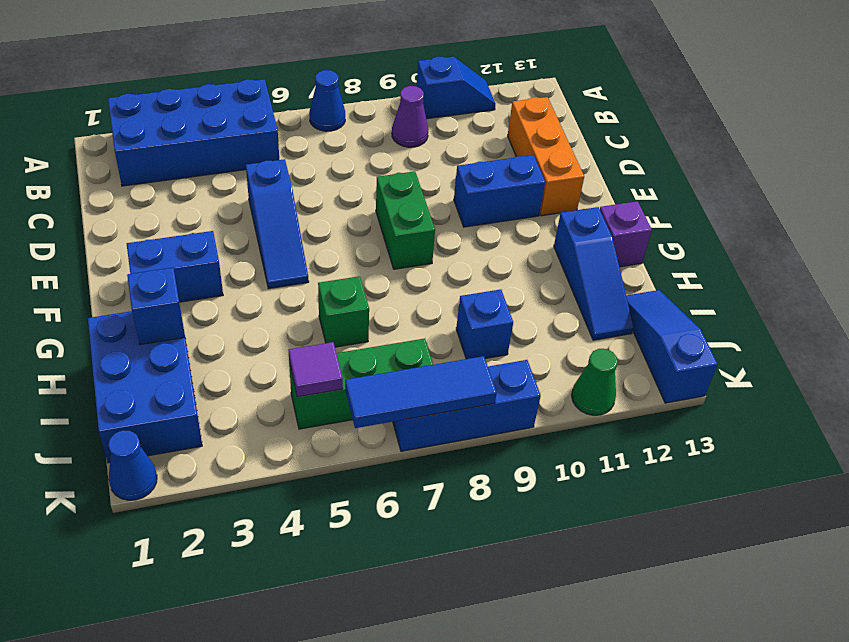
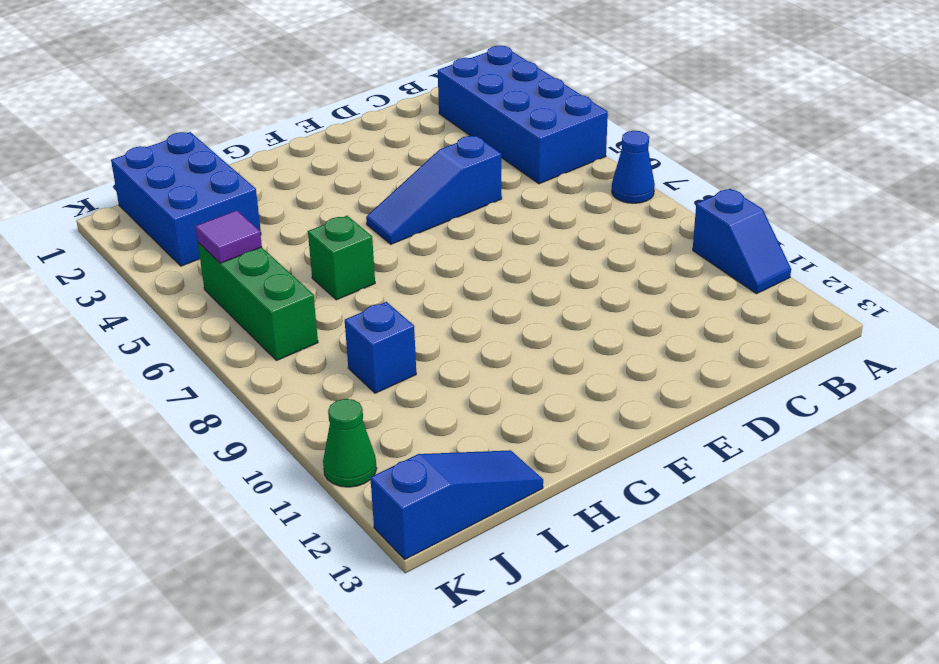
blue 2x3 brick [111,132,261,266] -> blue 2x3 brick turned to [88,311,202,463]
none -> purple 1x1 cone [392,86,428,147]
none -> orange 1x3 brick [508,97,584,216]
none -> green 1x2 brick [376,171,435,269]

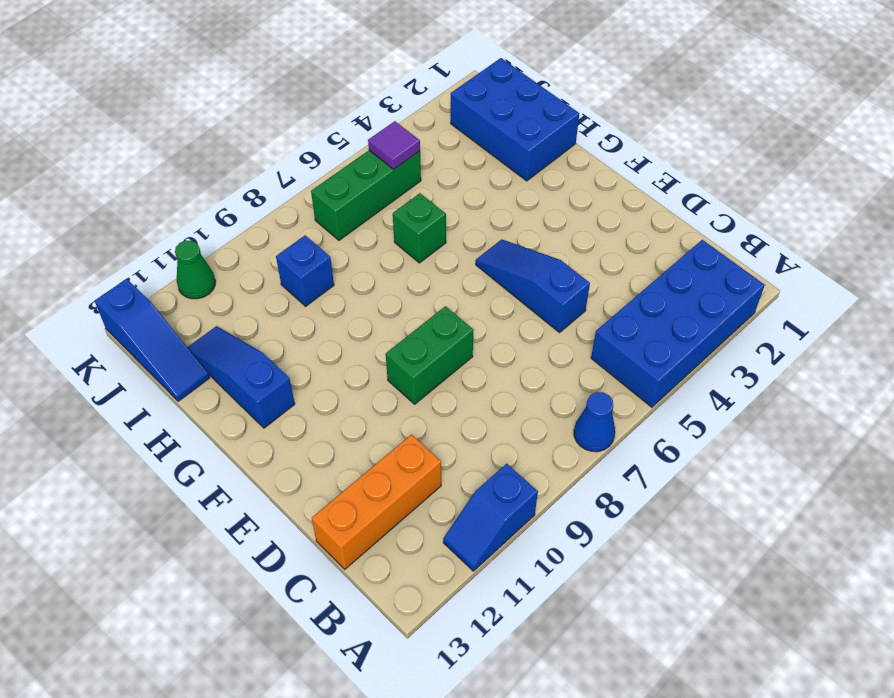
orange 1x3 brick [312,434,441,569] -> orange 1x3 brick turned to [508,97,584,216]
green 1x2 brick [386,306,473,404] -> green 1x2 brick turned to [376,171,435,269]
none -> purple 1x1 cone [392,86,428,147]
none -> blue 1x2 brick [454,155,545,227]
none -> blue 1x2 brick [127,231,223,302]

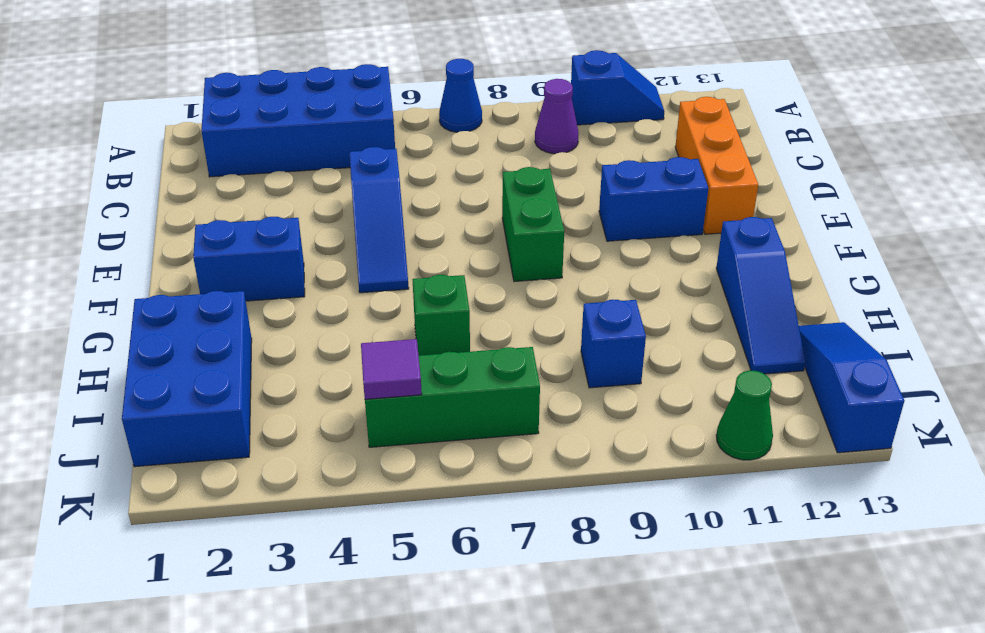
none -> purple 1x1 brick [600,201,652,267]
none -> blue 1x1 cone [108,430,157,500]
none -> blue 1x3 brick [393,360,541,451]

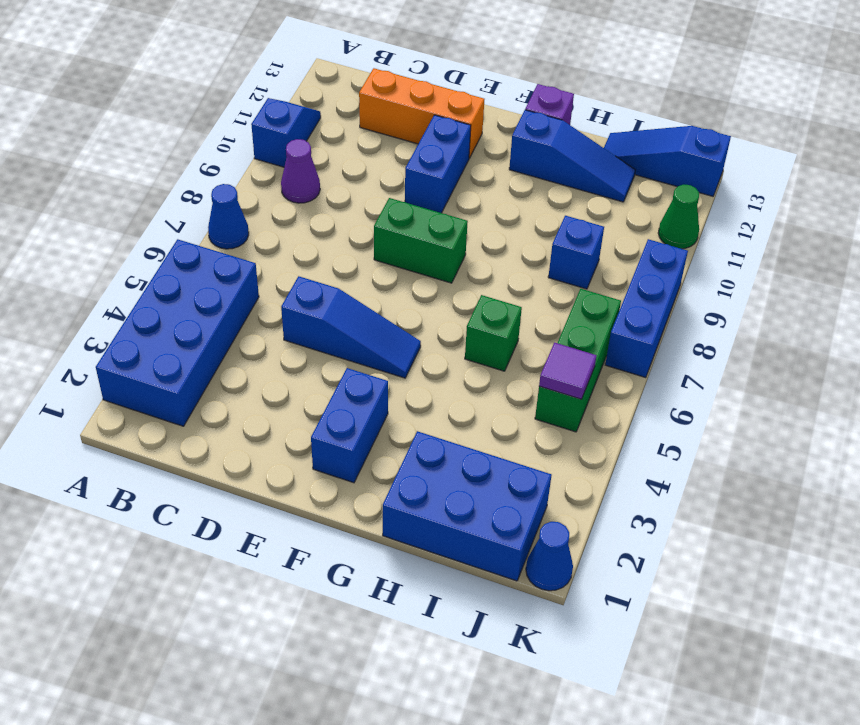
none -> blue 1x1 brick [127,268,185,345]
none -> blue 1x3 tile [345,356,497,428]

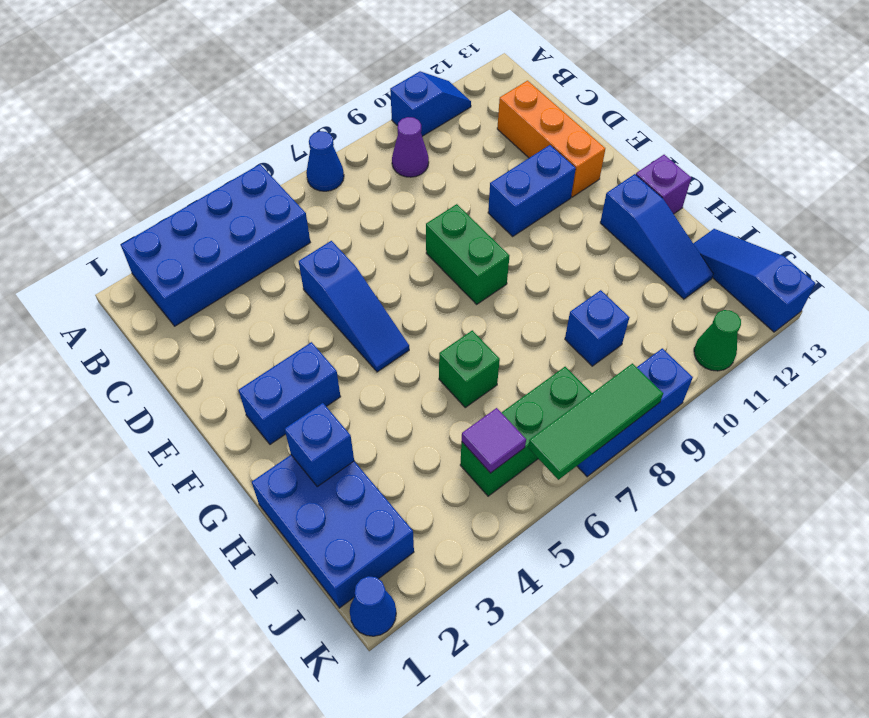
green 1x3 tile [528,363,663,480] -> blue 1x3 tile [345,356,497,428]

